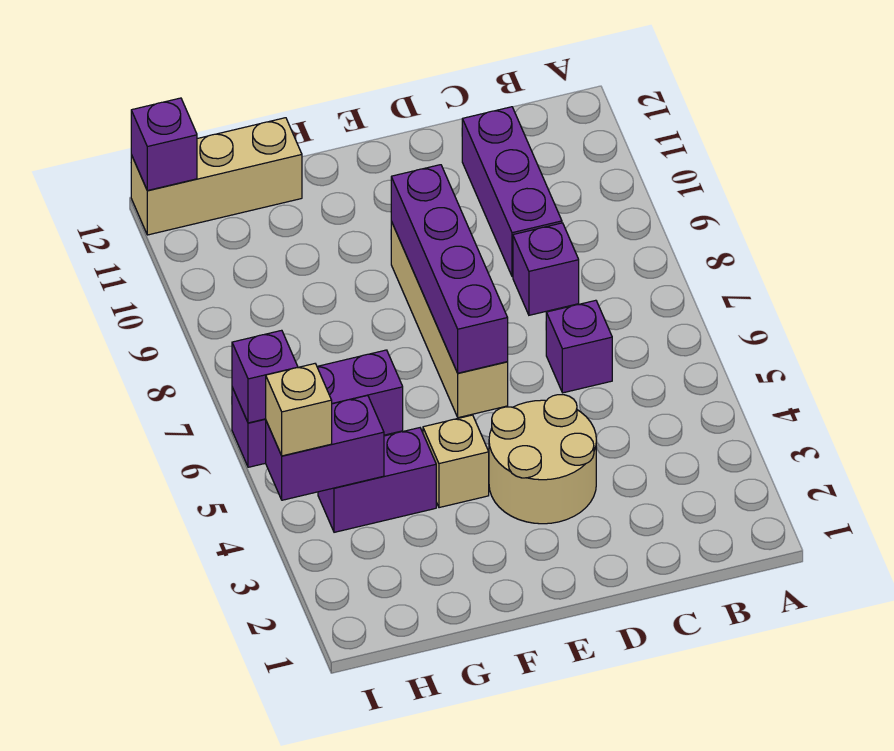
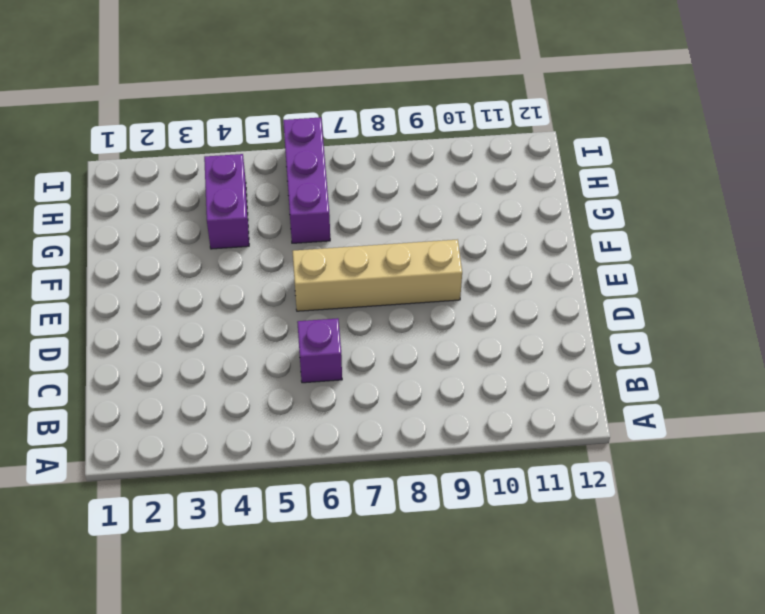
none -> purple 1x1 brick [513,223,579,315]
none -> purple 1x3 brick [462,107,562,277]
none -> tan 2x2 round brick [489,395,596,524]

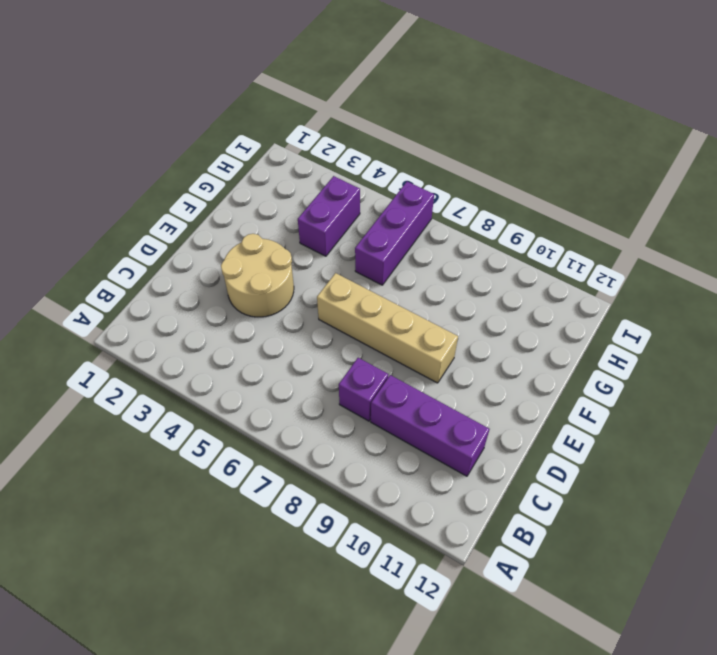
none -> purple 1x1 brick [546,300,612,393]
none -> tan 1x1 brick [423,415,489,508]
none -> tan 1x3 brick [131,118,302,235]

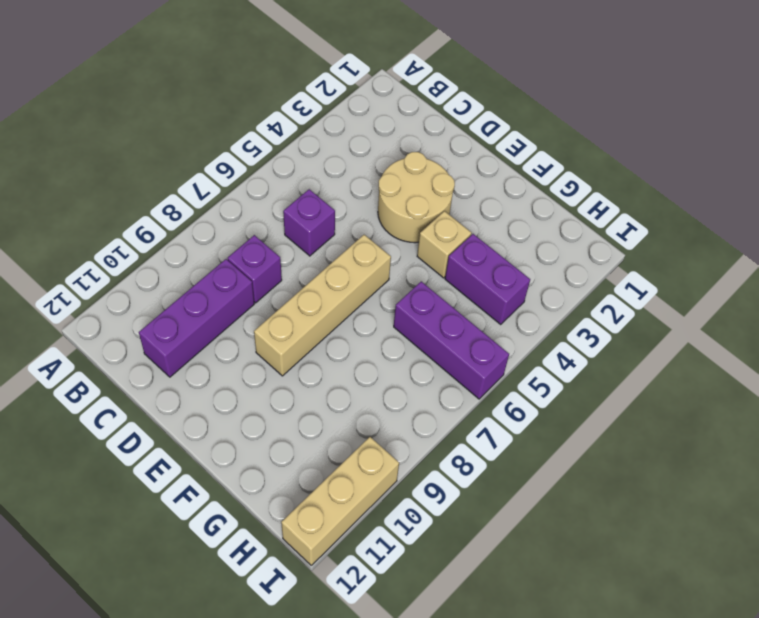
tan 1x3 brick [281,437,399,565] -> tan 1x3 brick turned to [131,118,302,235]
none -> purple 1x4 brick [391,165,508,373]
none -> purple 1x2 brick [266,395,384,500]
none -> purple 1x1 brick [232,330,298,423]

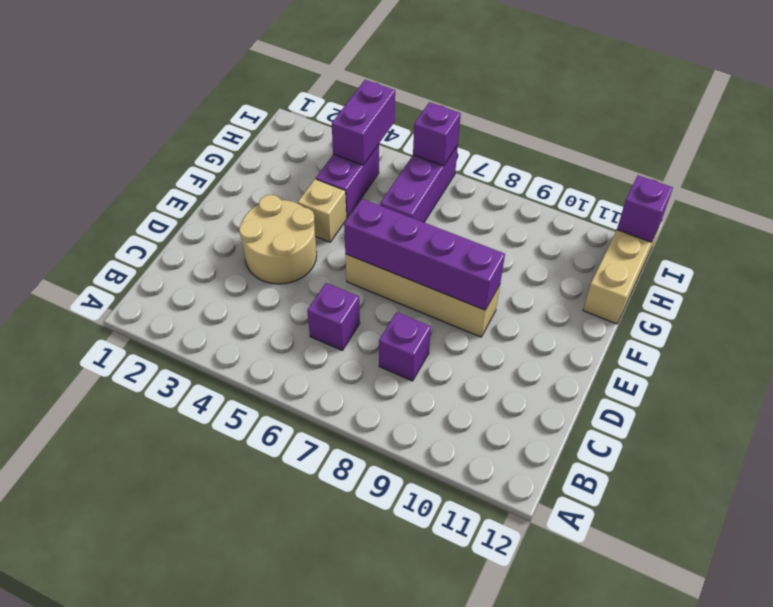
none -> purple 1x3 brick [462,107,562,277]
none -> tan 1x1 brick [266,364,332,456]

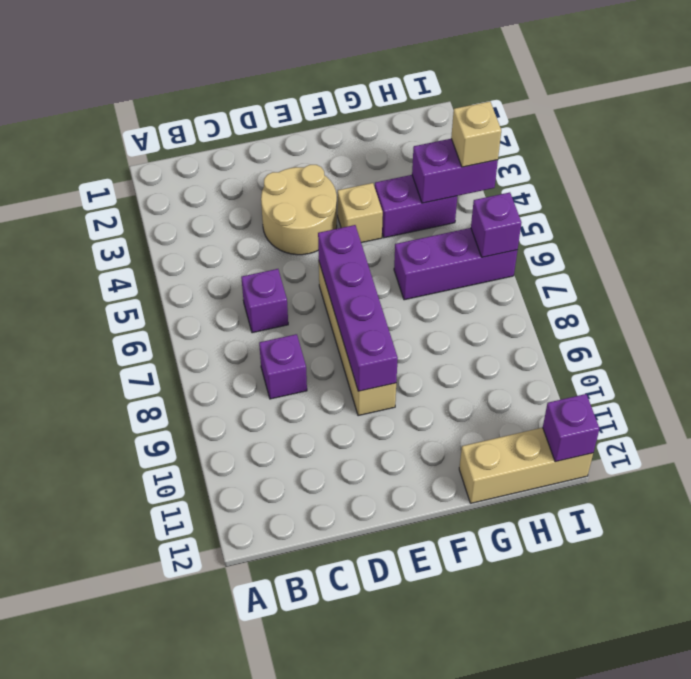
none -> purple 1x3 brick [462,107,562,277]

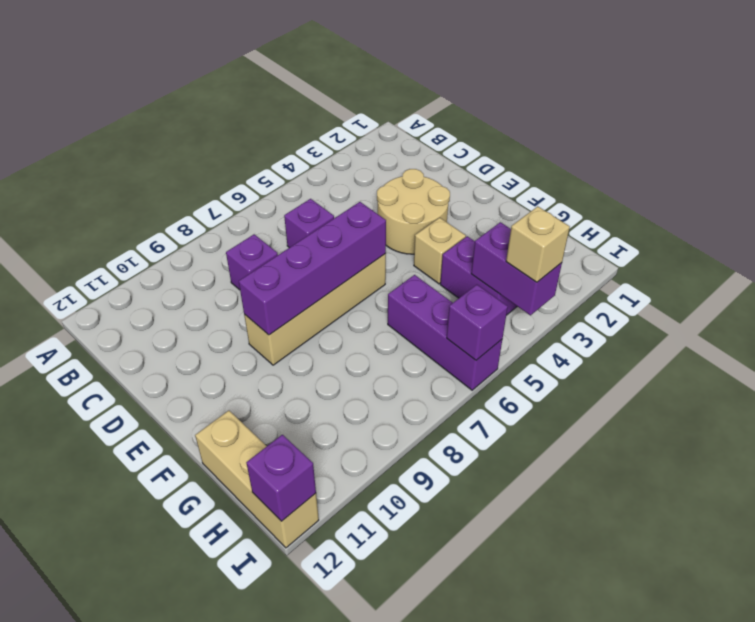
none -> purple 1x3 brick [462,107,562,277]

